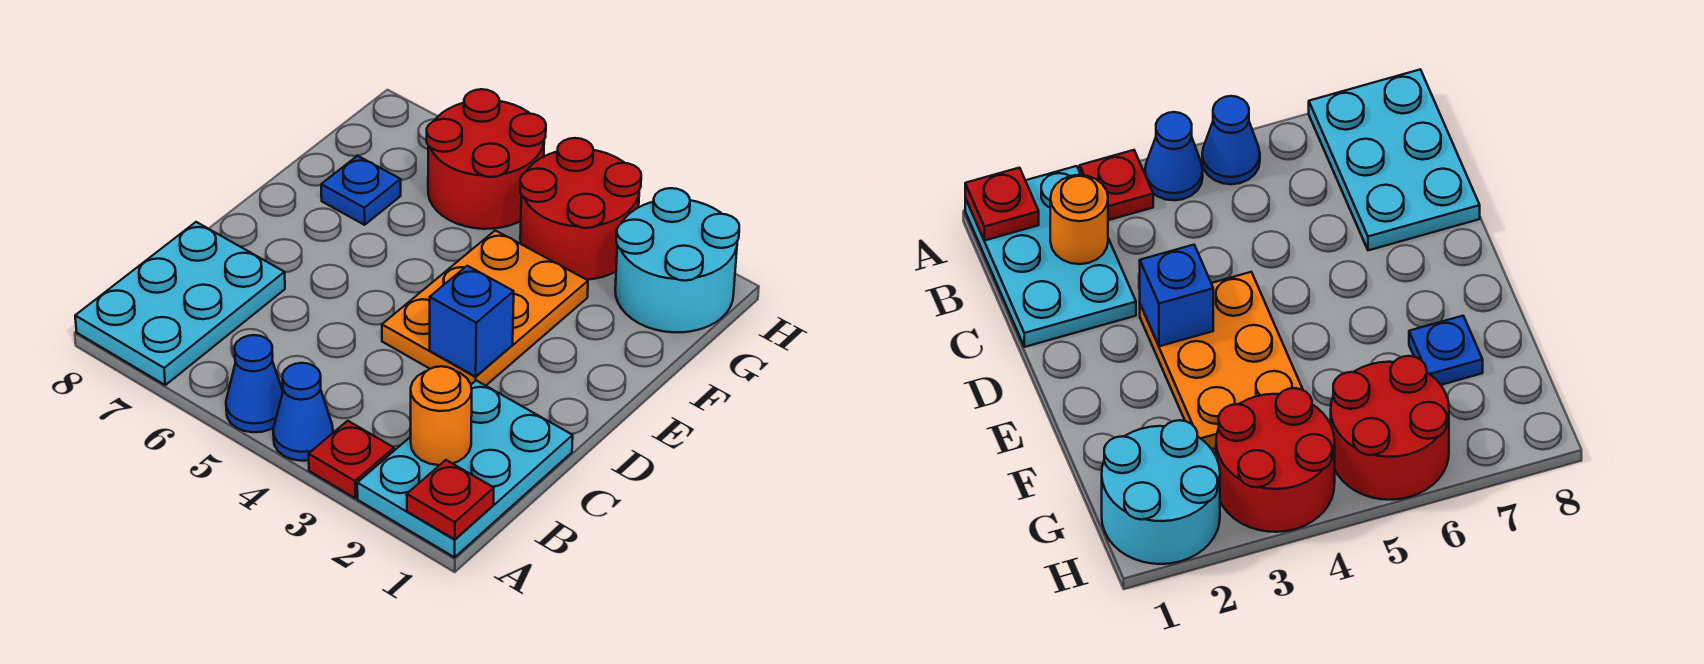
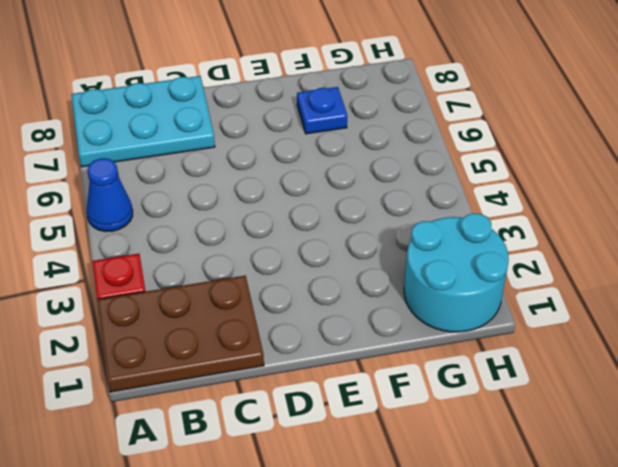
brown 2x3 plate [97,276,264,392] -> cyan 2x3 plate [357,381,573,557]
none -> blue 1x1 cone [273,363,333,461]
none -> orange 2x3 plate [382,230,588,386]
none -> red 2x2 round brick [520,138,641,280]

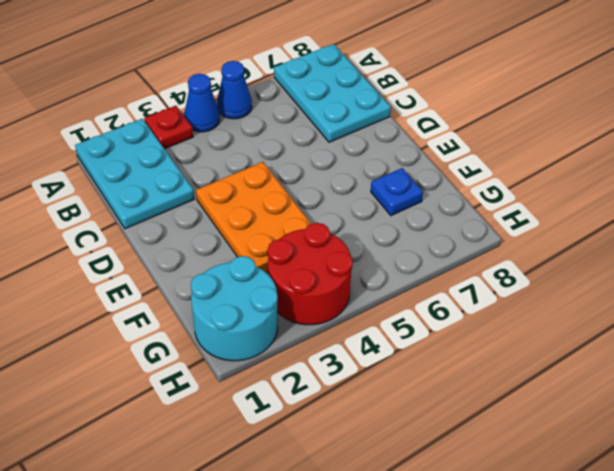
none -> red 2x2 round brick [427,89,546,229]
none -> red 1x1 plate [407,460,494,539]
none -> orange 1x1 round brick [411,366,472,465]

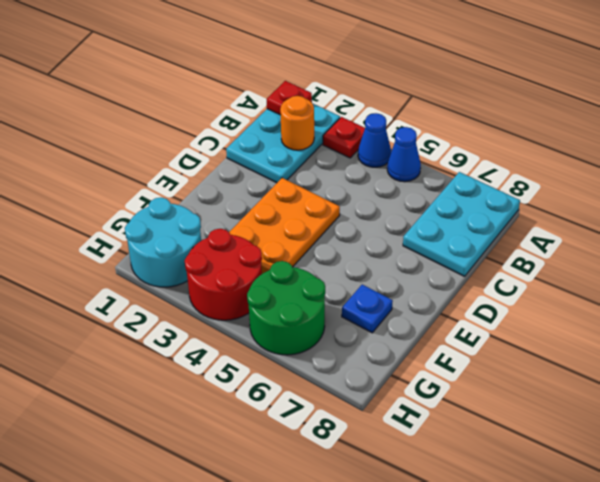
green 2x2 round brick [247,261,325,355] -> red 2x2 round brick [427,89,546,229]
none -> blue 1x1 brick [430,266,514,377]

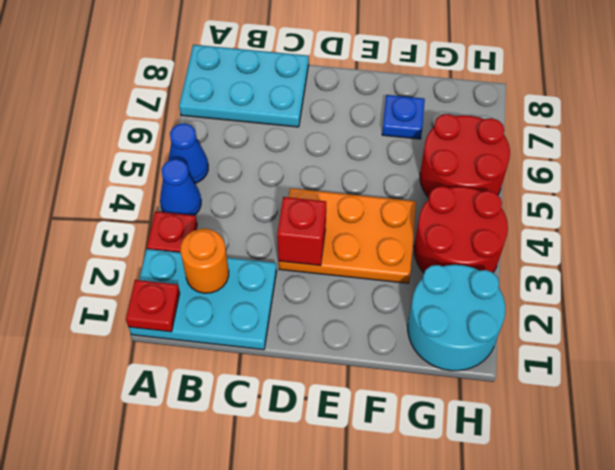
red 1x1 brick [277,197,326,266] -> blue 1x1 brick [430,266,514,377]

